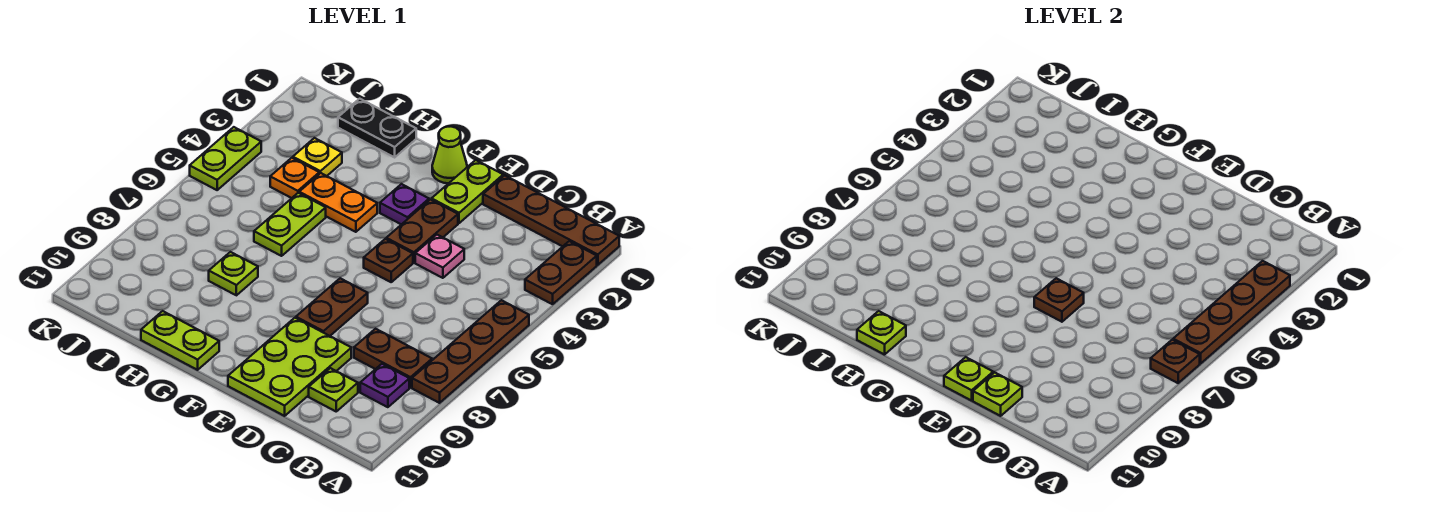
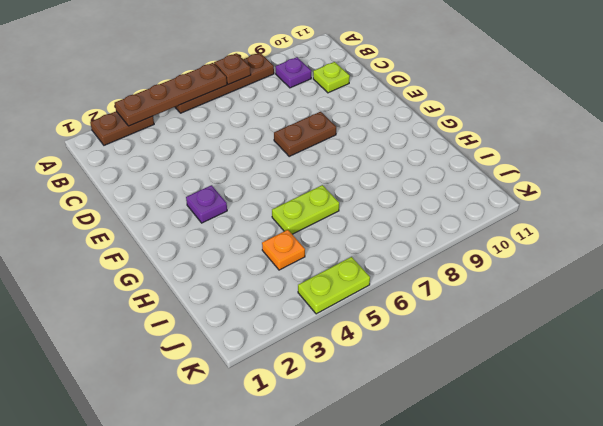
none -> brown 1x4 plate [483,175,619,265]
none -> brown 1x2 plate [354,329,432,388]
none -> pink 1x1 plate [415,235,464,278]

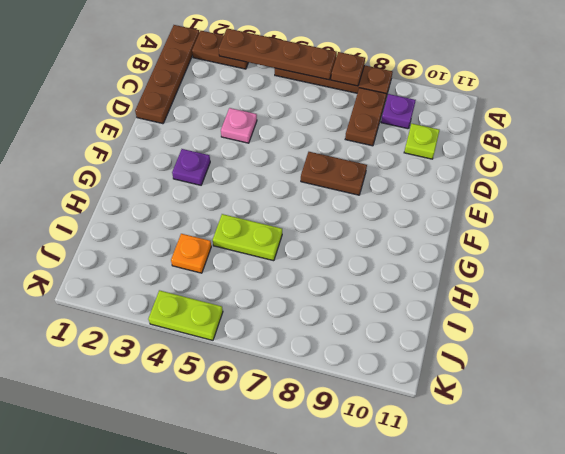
none -> lime 2x3 plate [228,318,351,416]
none -> lime 1x2 plate [432,160,503,223]
none -> brown 1x2 plate [386,199,458,263]

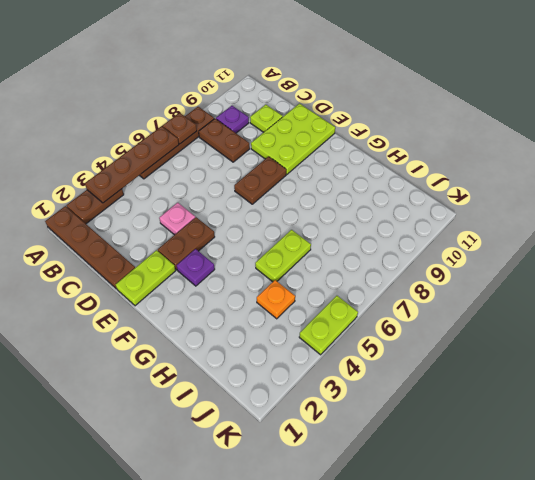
none -> brown 1x1 plate [364,239,413,282]
none -> lime 1x1 cone [432,127,467,183]
none -> orange 1x2 plate [299,173,377,232]

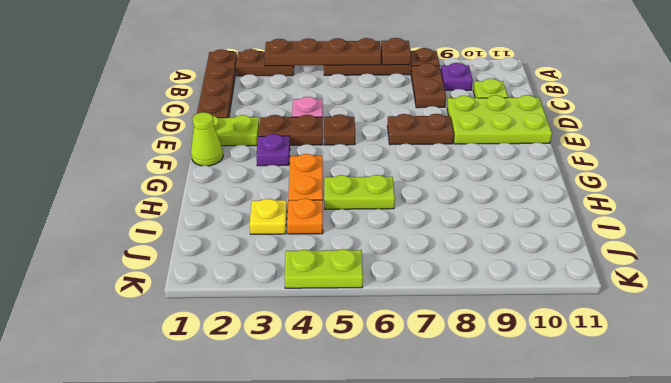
none -> lime 1x2 plate [141,311,219,370]
none -> black 1x2 plate [338,99,416,157]
none -> lime 1x1 plate [209,252,258,295]

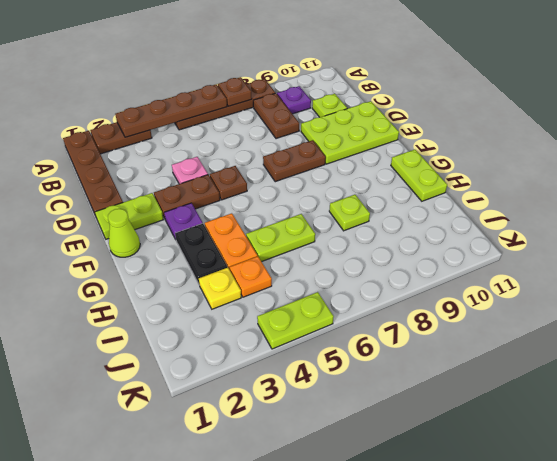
black 1x2 plate [175,224,228,284] -> black 1x2 plate moved to [338,99,416,157]
none -> lime 1x1 plate [973,372,1022,416]
none -> brown 1x1 plate [1034,278,1084,322]
none -> lime 1x1 plate [944,357,993,401]

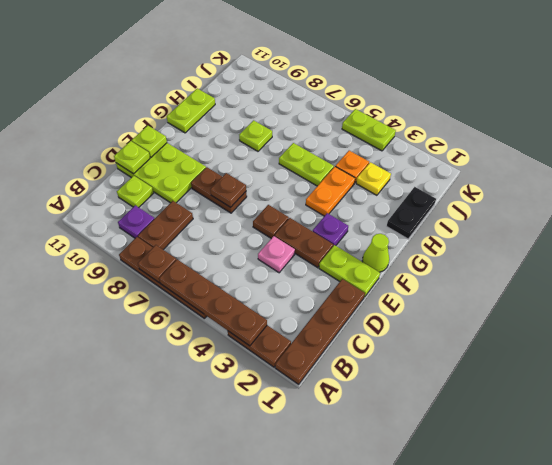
none -> lime 1x1 plate [857,311,906,355]

